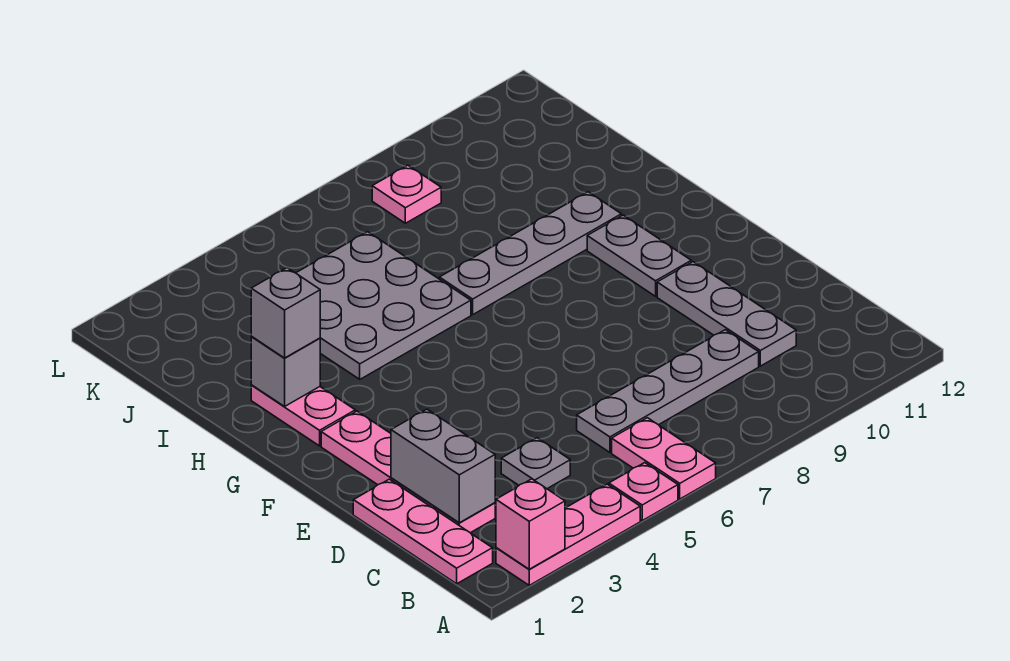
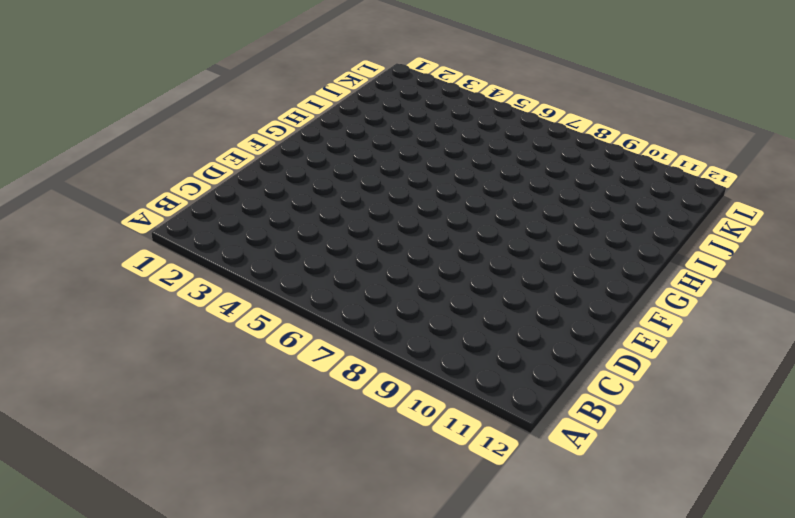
none -> pink 1x3 plate [496,484,640,585]
none -> pink 1x1 plate [609,463,678,520]
none -> pink 1x2 plate [612,418,716,499]

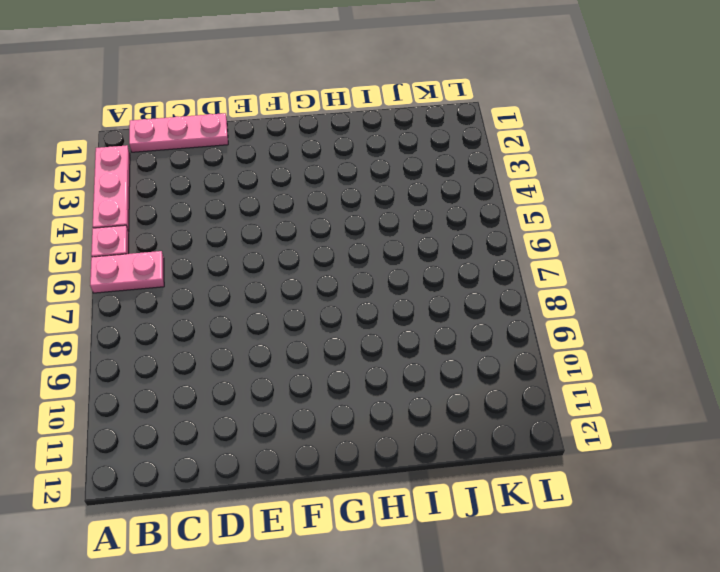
none -> pink 1x4 plate [321,411,495,533]
none -> grey 1x1 plate [501,438,570,489]
none -> grey 1x4 plate [577,330,759,452]

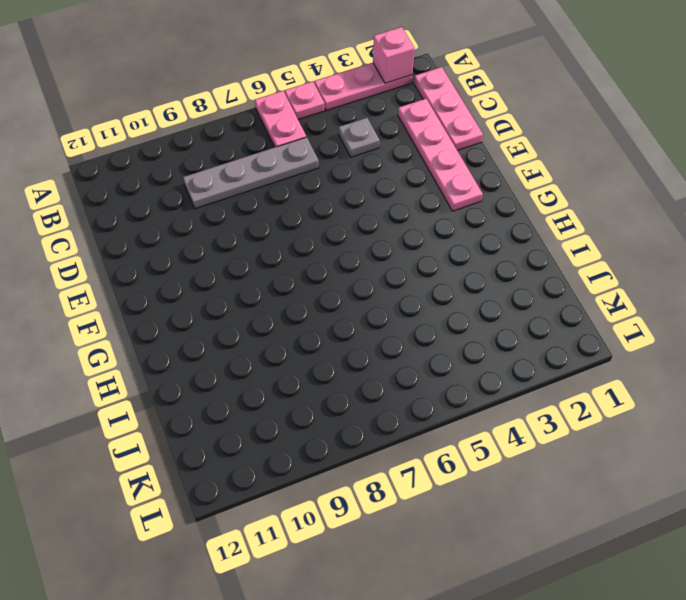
none -> grey 1x3 plate [657,262,796,366]
none -> grey 1x2 plate [587,215,691,296]
none -> pink 1x2 plate [251,385,355,446]

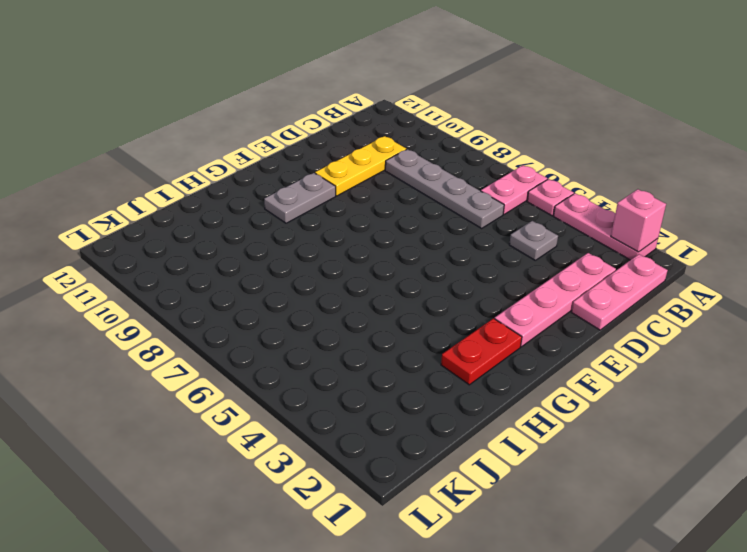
yellow 1x3 plate [315,136,406,196] -> grey 1x3 plate [657,262,796,366]
red 1x2 plate [441,318,522,385] -> pink 1x2 plate [251,385,355,446]
none -> grey 3x3 plate [296,232,471,379]
none -> grey 1x4 plate [439,192,621,315]
none -> pink 1x1 plate [372,165,441,223]

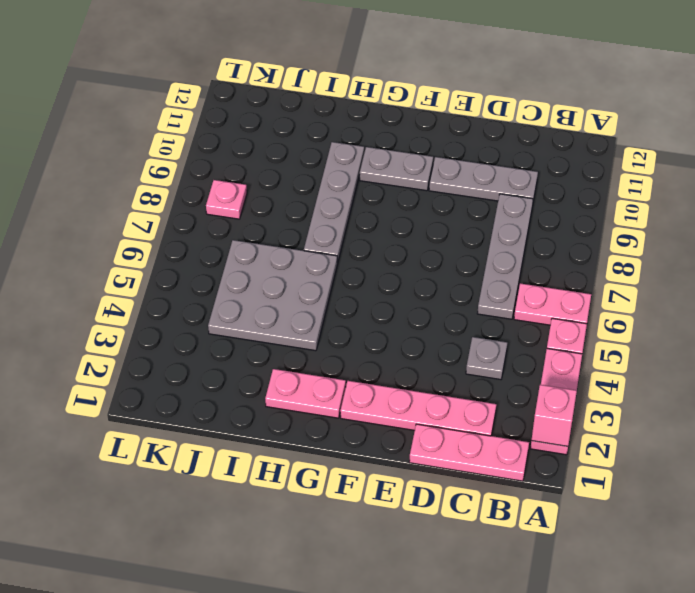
none -> grey 1x2 brick [391,409,495,523]
none -> grey 1x1 brick [251,336,320,406]
none -> grey 1x1 brick [251,268,320,358]

